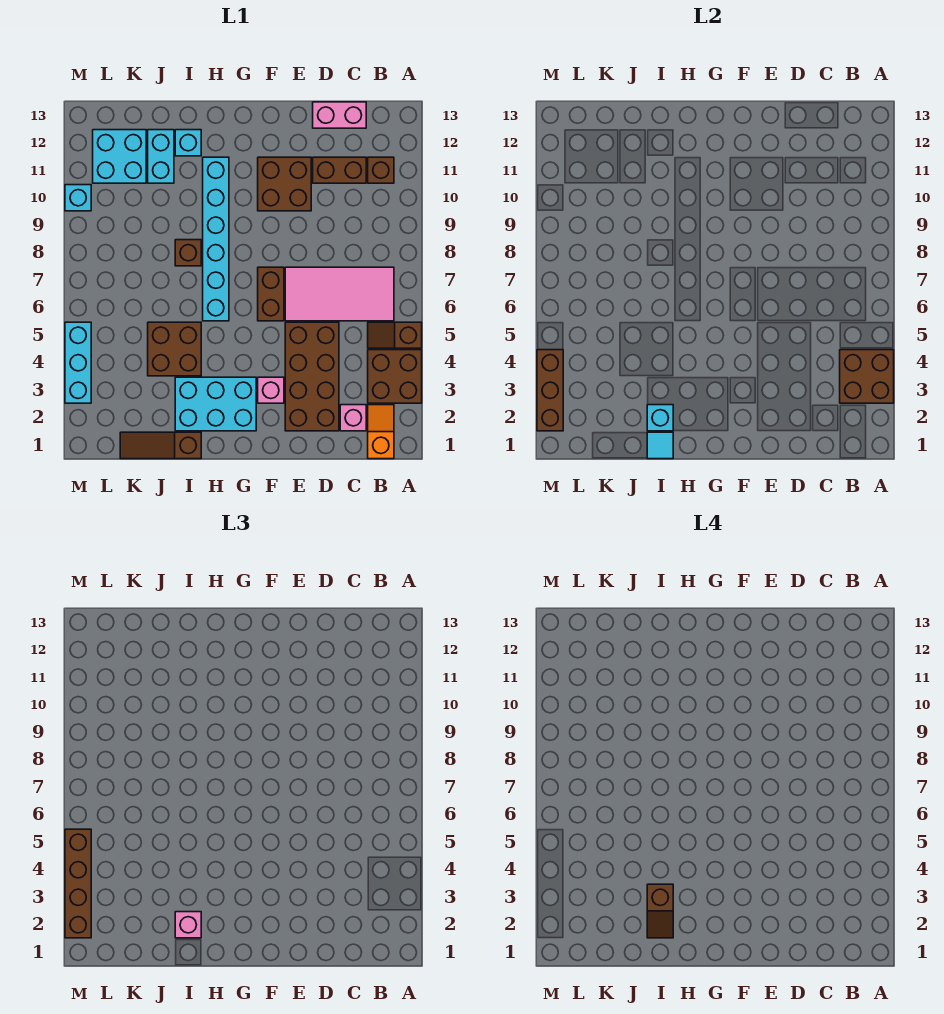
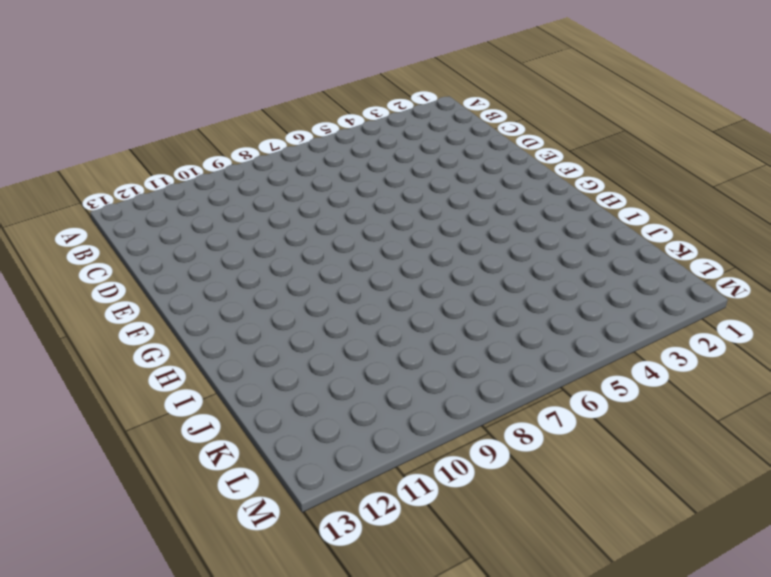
none -> brown 2x2 brick [368,350,422,403]
none -> brown 1x2 slope [368,322,422,348]
none -> orange 1x2 slope [368,405,394,459]

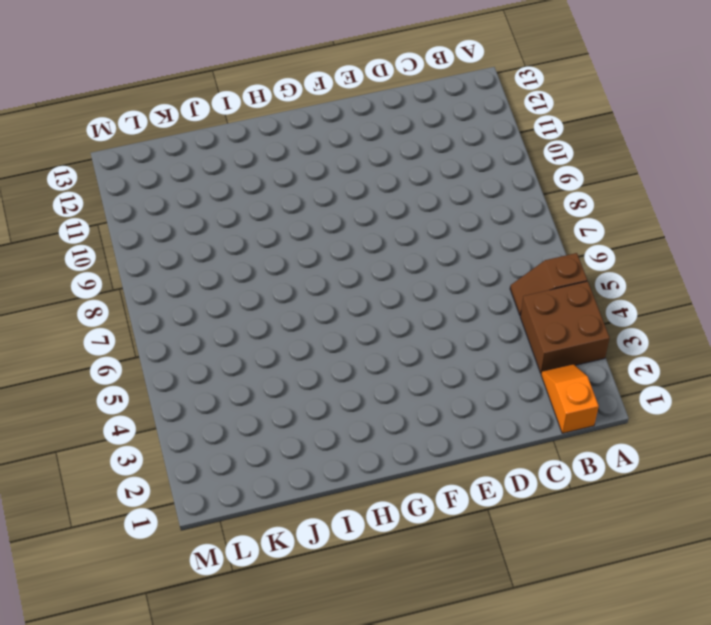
none -> pink 2x4 tile [285,267,394,321]
none -> brown 1x1 brick [368,157,394,183]
none -> pink 1x1 brick [340,405,366,431]

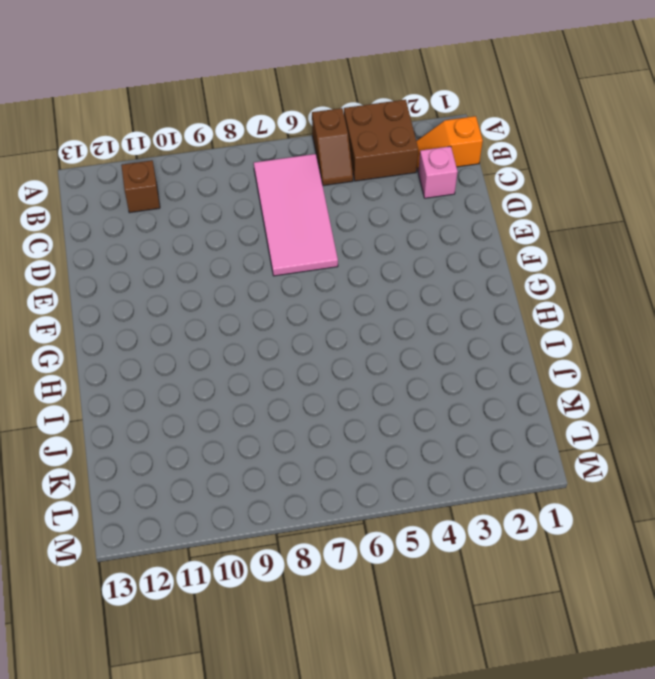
none -> brown 1x2 brick [313,157,366,183]
none -> pink 1x2 brick [313,102,366,128]
none -> brown 2x4 brick [285,322,339,431]

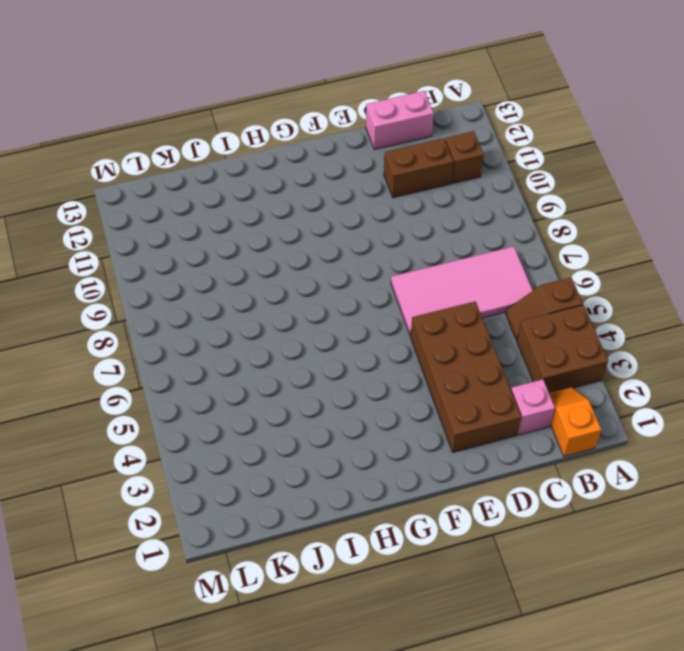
none -> brown 2x2 brick [258,157,311,211]
none -> pink 1x1 brick [258,377,284,403]
none -> brown 1x2 brick [258,267,284,321]

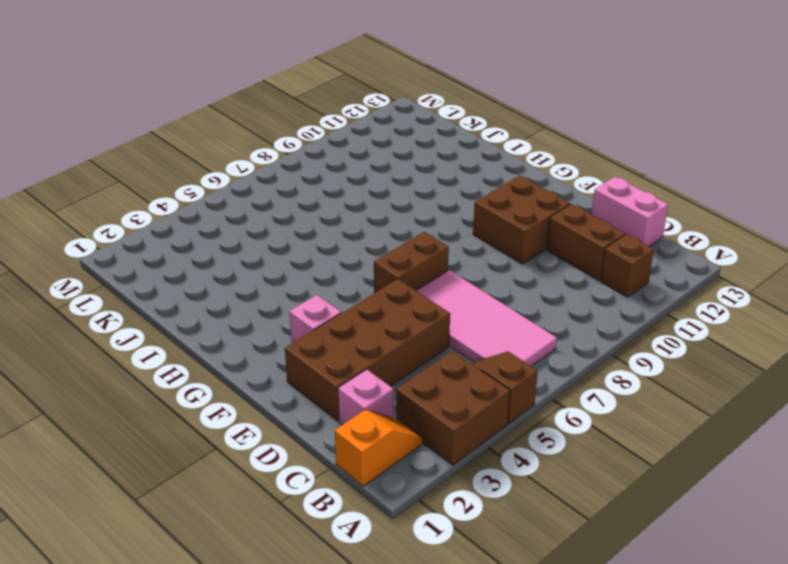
none -> cyan 2x3 brick [175,377,256,431]
none -> cyan 1x6 brick [203,157,229,321]
none -> brown 1x3 slope [120,432,201,459]

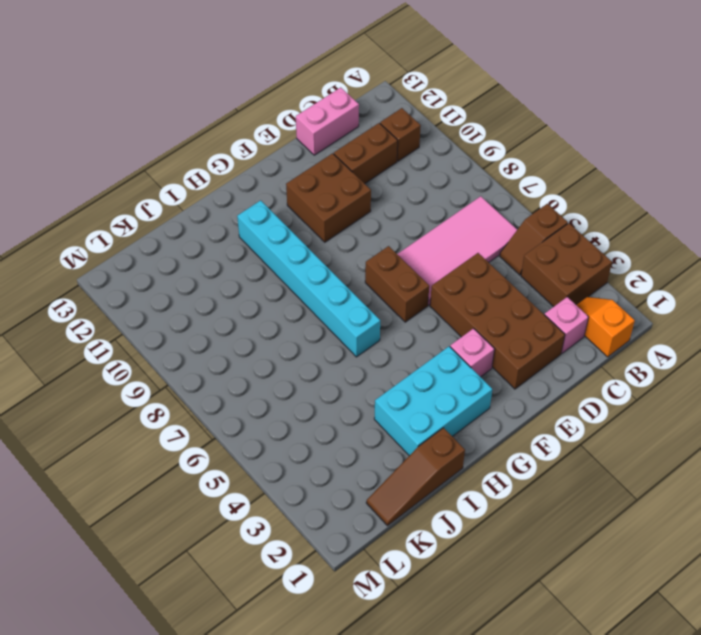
none -> brown 2x2 brick [148,322,201,376]
none -> brown 1x1 brick [175,240,201,266]
none -> cyan 1x1 brick [175,130,201,156]

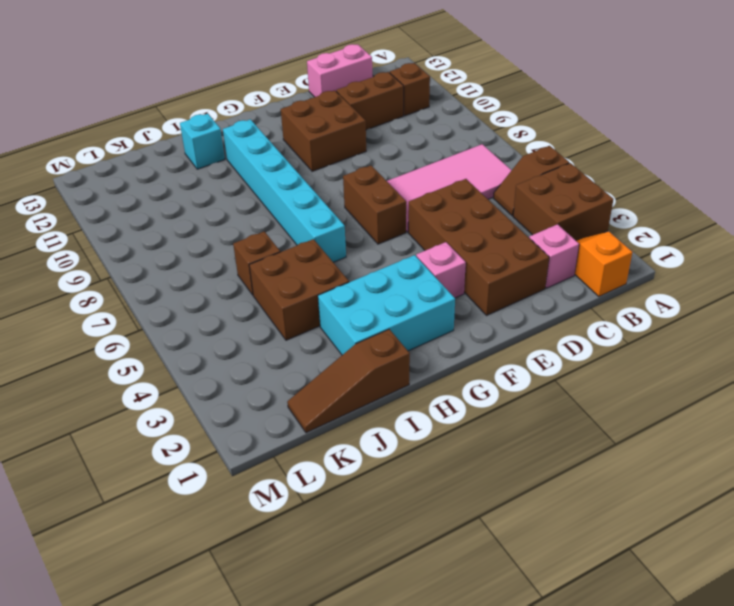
brown 1x1 brick [233,231,280,295] -> brown 1x1 brick moved to [175,240,201,266]
none -> cyan 1x2 brick [148,130,174,183]
none -> cyan 2x2 brick [93,130,146,183]
none -> cyan 1x3 brick [65,322,91,403]

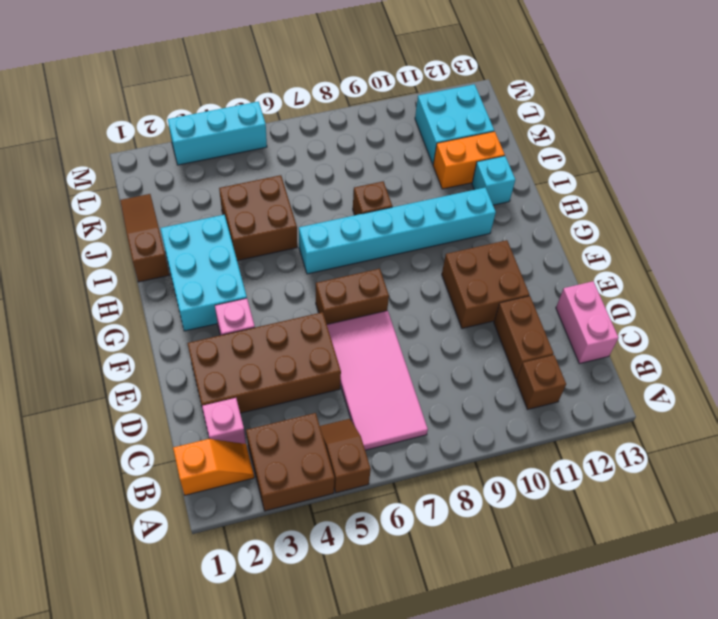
orange 1x2 brick [433,131,505,189] -> cyan 1x2 brick [148,130,174,183]
none -> cyan 1x1 brick [65,185,91,211]
none -> brown 2x2 brick [840,350,894,403]
none -> cyan 1x1 tile [647,432,673,459]

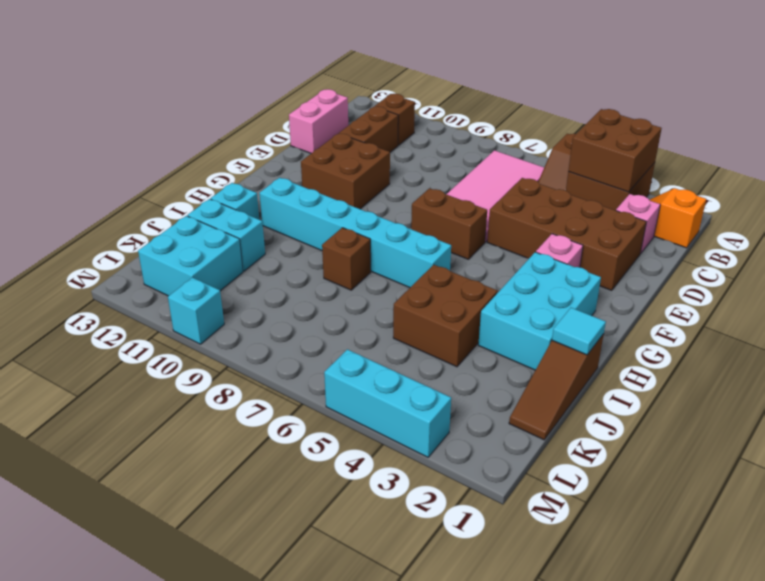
none -> cyan 1x1 brick [647,405,673,431]
none -> brown 1x3 brick [537,350,563,431]
none -> pink 1x1 brick [175,912,201,938]

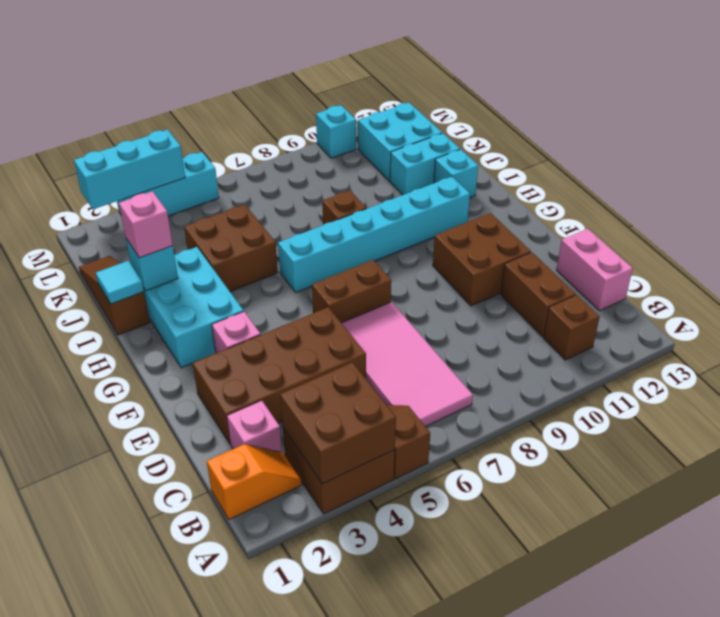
cyan 1x3 brick [74,130,185,209] -> brown 1x3 brick [537,350,563,431]
none -> brown 1x4 brick [65,829,91,938]
none -> brown 1x2 slope [647,884,673,938]

